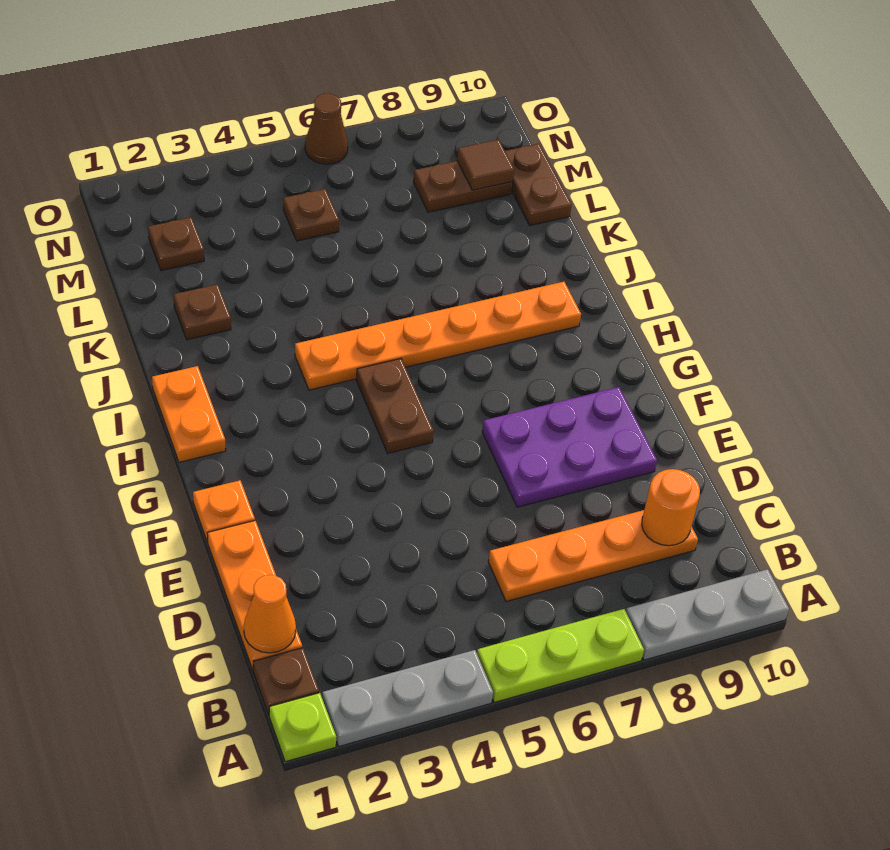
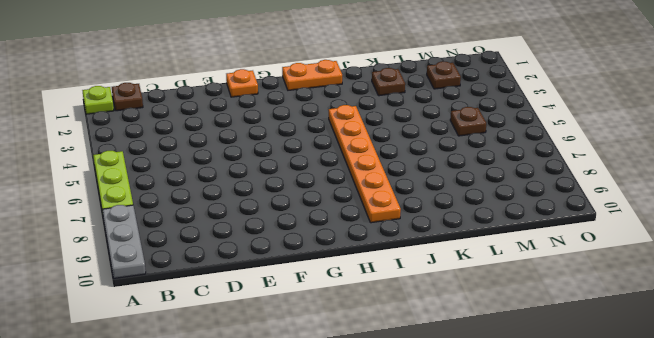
none -> grey 1x3 plate [322,650,493,746]
none -> orange 1x3 plate [207,521,302,670]
none -> orange 1x4 plate [488,510,698,602]

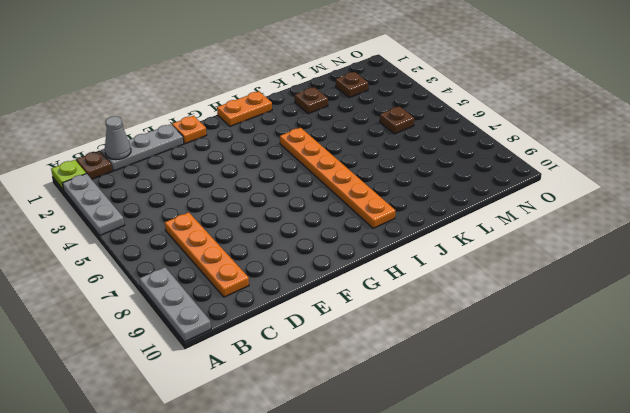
grey 1x3 plate [101,124,184,171] -> orange 1x3 plate [207,521,302,670]
grey 1x1 cone [105,116,131,160] -> orange 1x1 cone [244,575,296,653]
none -> lime 1x3 plate [477,609,644,703]
none -> purple 2x3 plate [482,387,657,507]
none -> brown 1x2 plate [356,359,434,453]

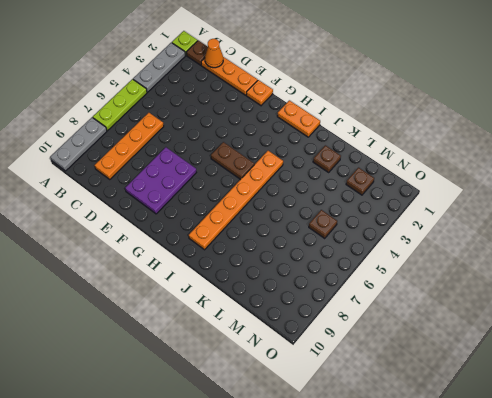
none -> brown 1x2 plate [505,144,572,225]
none -> brown 1x2 plate [413,161,513,212]
none -> brown 1x1 cone [305,94,348,164]

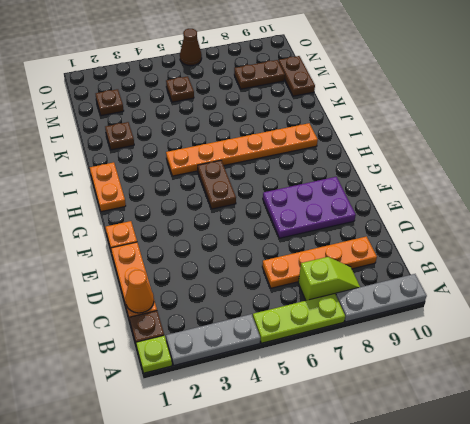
lime 1x2 slope [298,257,360,301] -> none
none -> orange 1x1 round brick [642,469,700,546]
none -> brown 1x1 tile [457,139,514,190]

